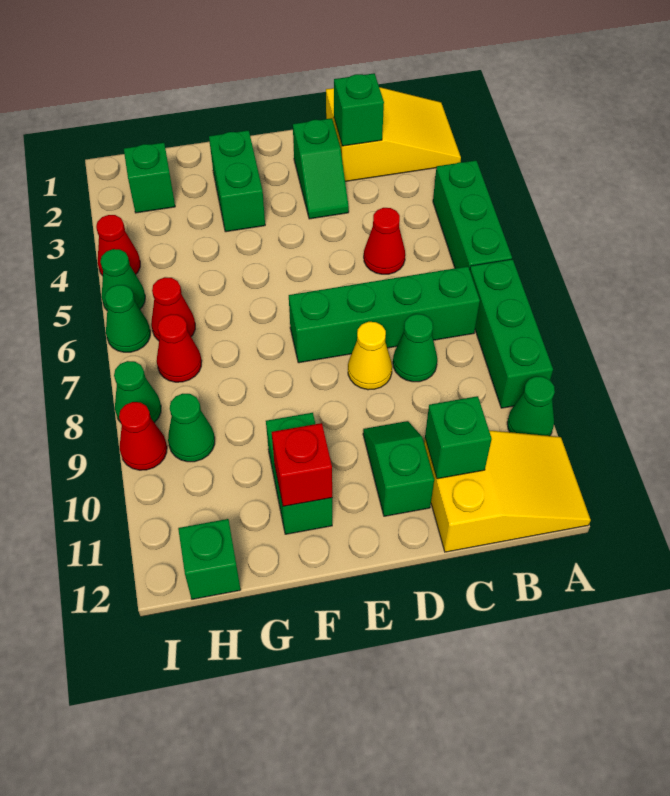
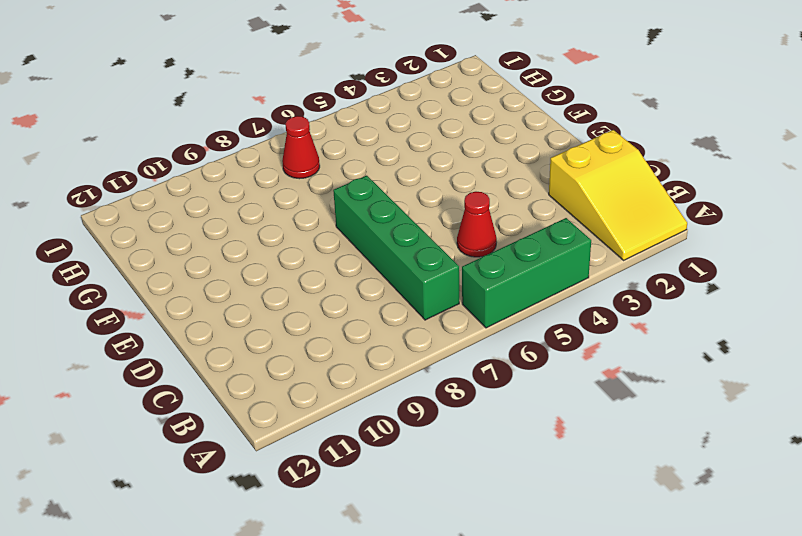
none -> green 1x3 brick [470,259,553,408]
none -> green 1x1 cone [507,376,555,436]
none -> yellow 2x3 slope [424,430,591,552]

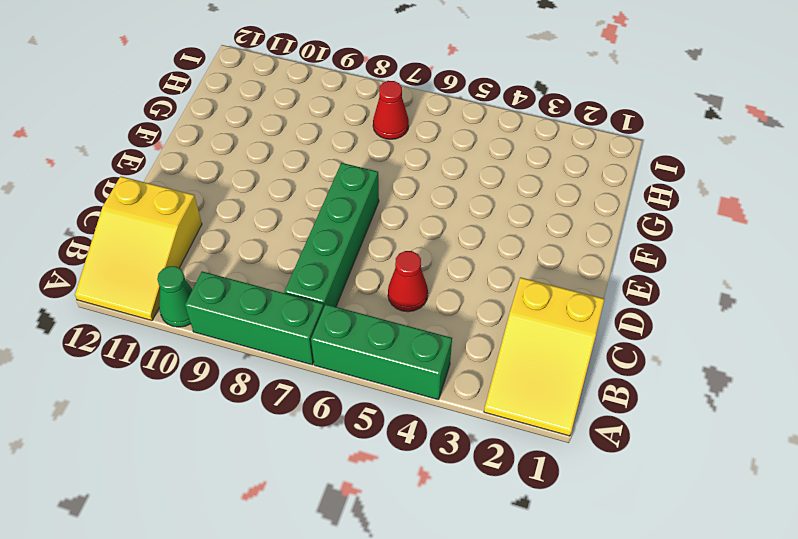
none -> green 1x1 cone [393,314,437,382]
none -> green 1x2 slope [293,118,349,219]
none -> yellow 1x1 cone [348,322,392,390]

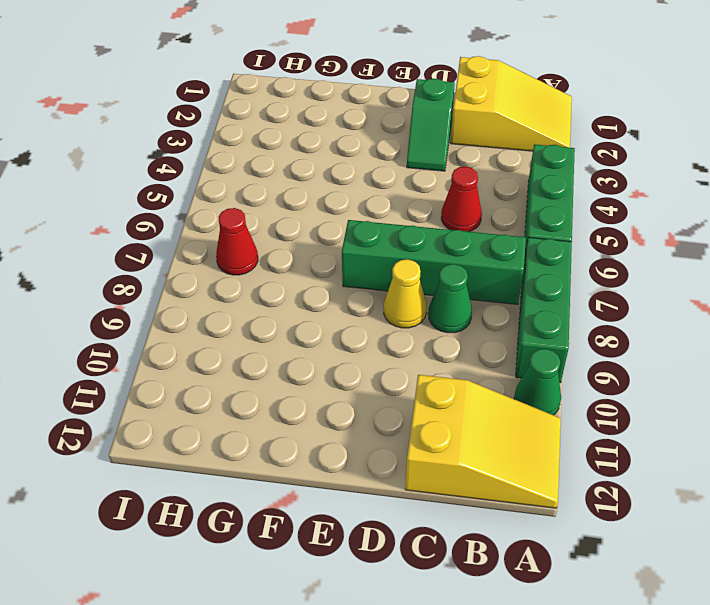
none -> green 1x2 slope [363,421,434,516]
none -> green 1x2 brick [209,130,265,232]
none -> green 1x2 brick [266,413,332,534]

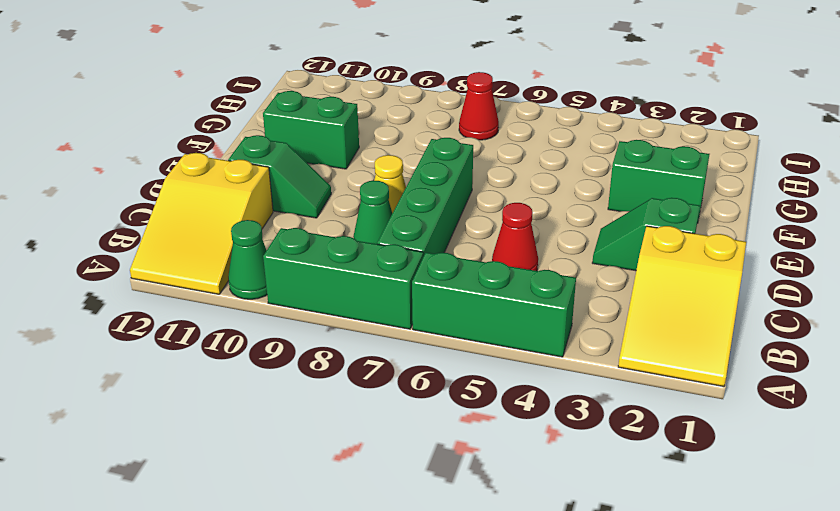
none -> green 1x1 brick [124,143,175,213]
none -> red 1x1 cone [151,277,195,341]
none -> green 1x1 cone [168,394,215,462]

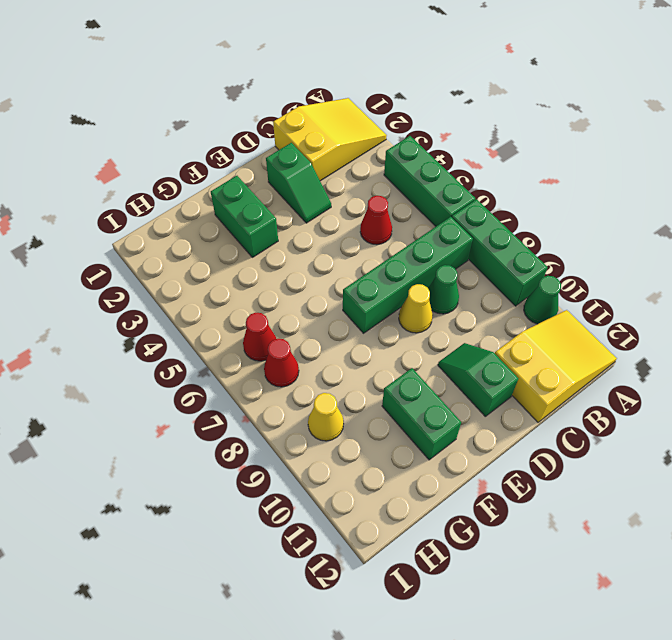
yellow 1x1 cone [308,393,344,441] -> green 1x1 cone [168,394,215,462]
none -> green 1x1 brick [124,143,175,213]
none -> green 1x1 brick [178,519,241,599]
none -> red 1x1 cone [96,215,140,276]

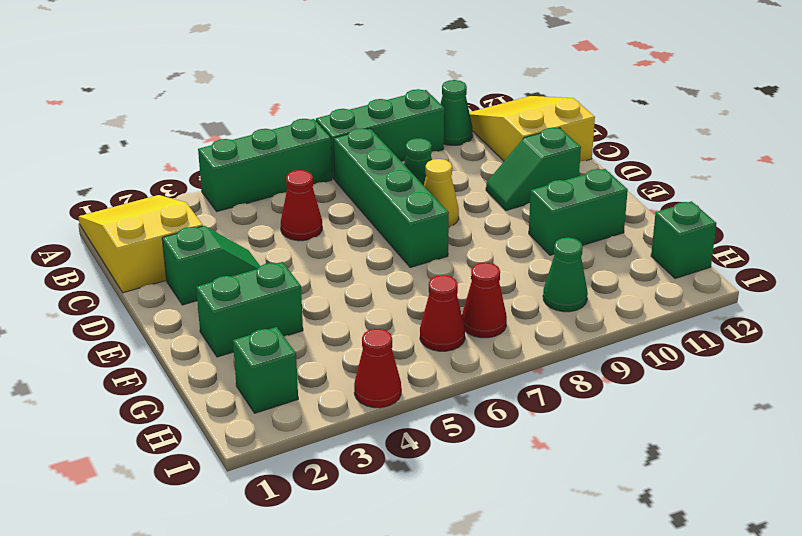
none -> green 1x1 cone [100,249,145,310]
none -> green 1x1 cone [105,285,150,352]
none -> green 1x1 cone [114,361,161,423]

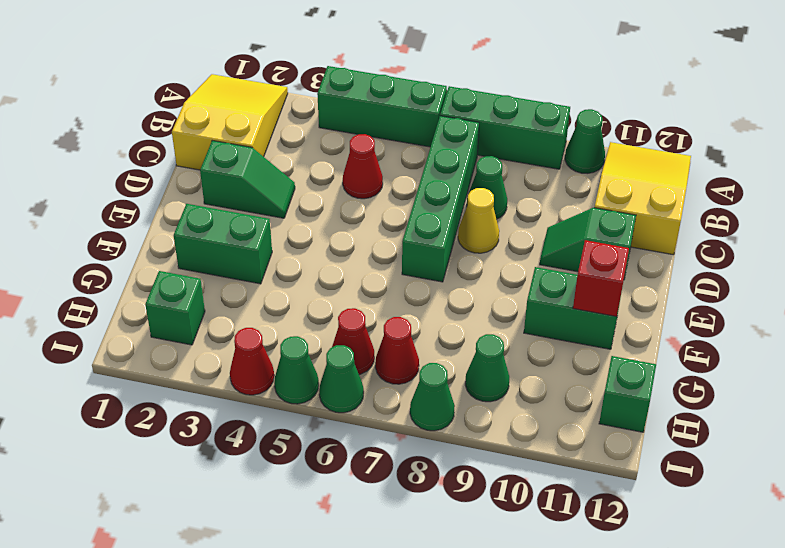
none -> red 1x1 cone [119,402,167,470]
none -> green 1x1 brick [334,73,384,146]
none -> green 1x1 brick [425,396,492,479]

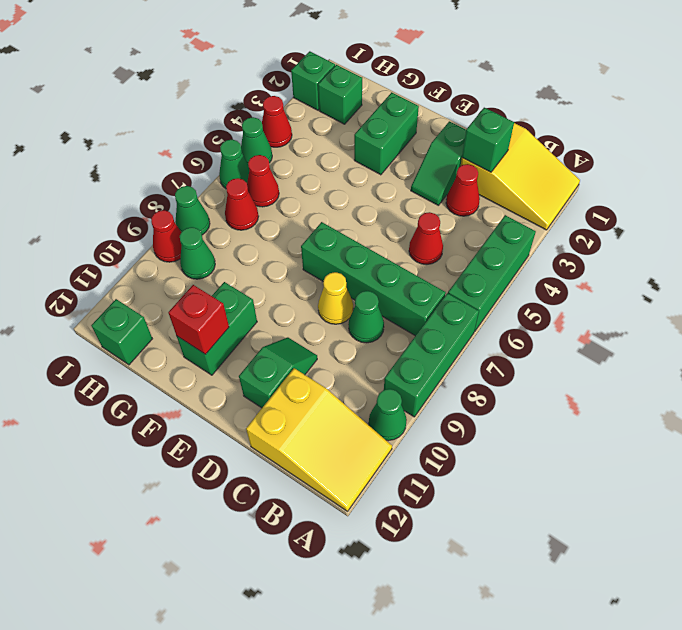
red 1x1 cone [446,164,480,216] -> none
green 1x1 brick [291,51,335,110] -> green 1x1 brick moved to [425,396,492,479]

